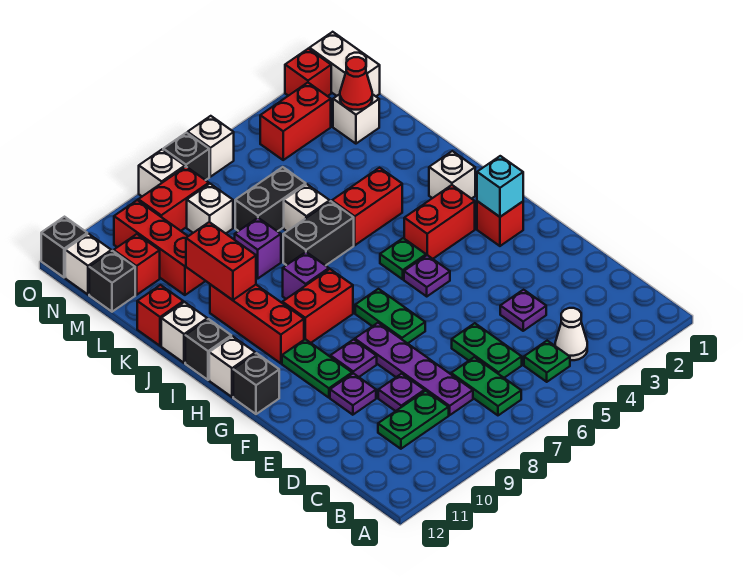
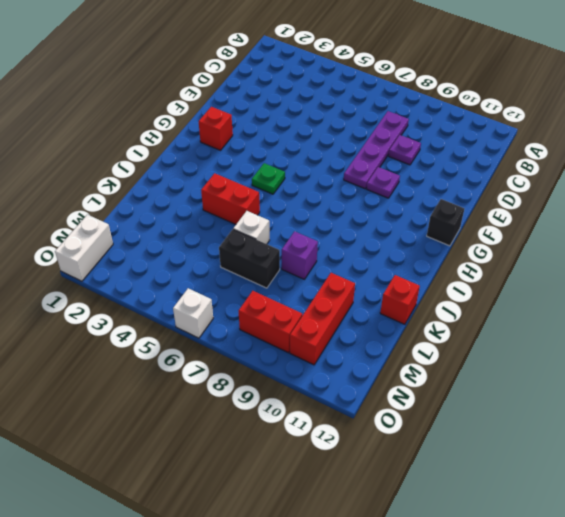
none -> white 1x1 cone [555,308,587,360]
none -> green 1x1 plate [524,341,570,382]
none -> green 1x2 plate [451,357,521,415]
none -> green 1x2 plate [452,323,522,378]

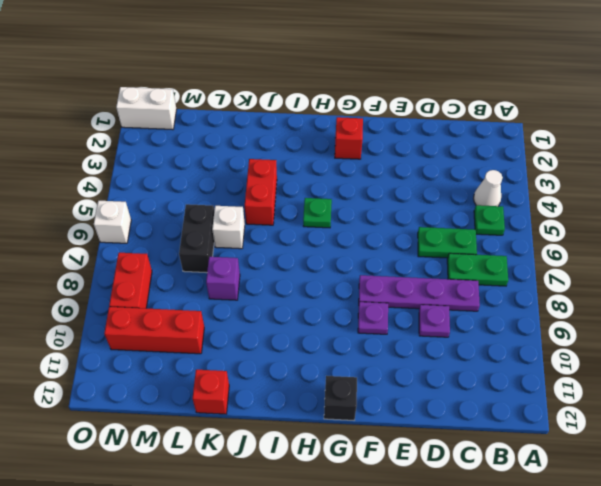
none -> green 1x2 plate [378,391,449,449]
none -> purple 1x1 plate [500,290,546,331]
none -> purple 1x1 plate [330,373,376,415]
none -> green 1x2 plate [355,289,425,343]

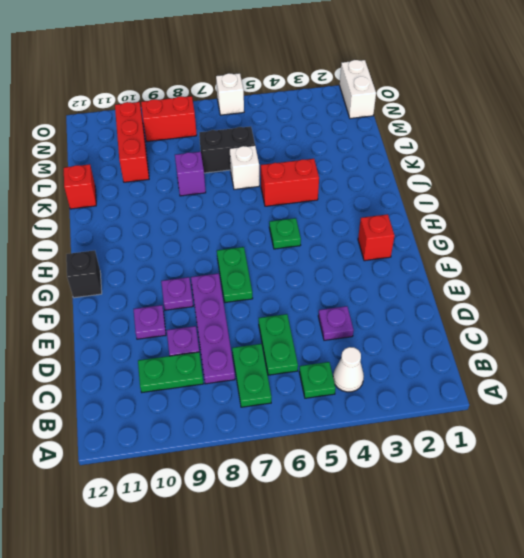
none -> green 1x2 plate [282,339,352,398]
none -> purple 1x1 plate [404,255,450,296]
none -> red 1x2 brick [404,185,475,259]
none -> red 1x2 brick [282,269,353,343]

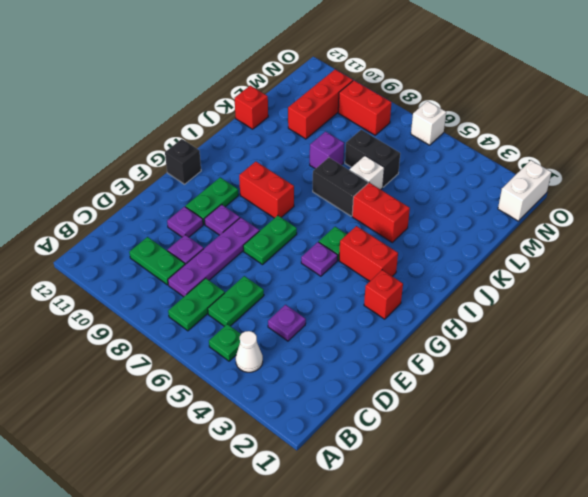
none -> red 1x3 brick [210,285,304,363]
none -> white 1x1 brick [209,336,255,397]
none -> white 1x1 brick [429,151,475,199]
none -> purple 1x1 brick [283,252,329,299]

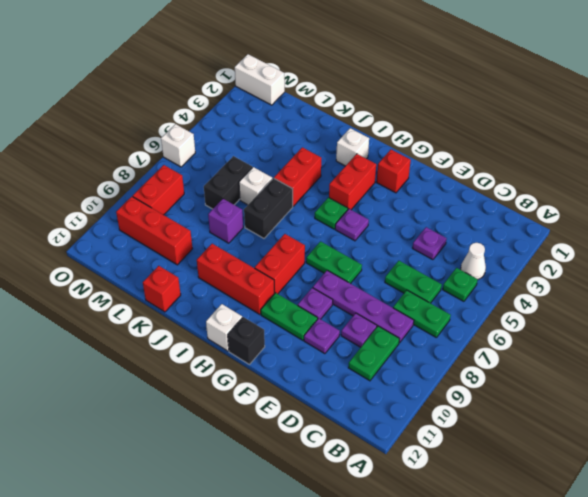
none -> purple 1x1 brick [283,252,329,299]
none -> black 1x1 brick [185,319,231,380]
none -> white 1x1 brick [161,302,207,363]
none -> white 1x1 brick [333,94,379,144]

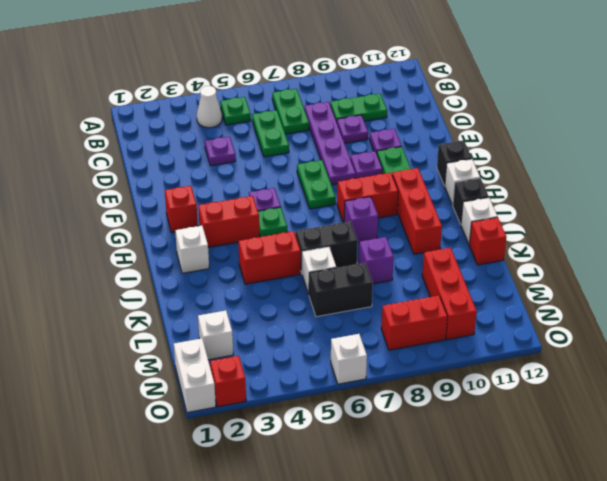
none -> white 1x1 brick [187,184,233,233]
none -> red 1x1 brick [114,234,160,295]
none -> black 1x1 brick [89,251,135,312]
none -> red 1x2 brick [260,83,331,160]

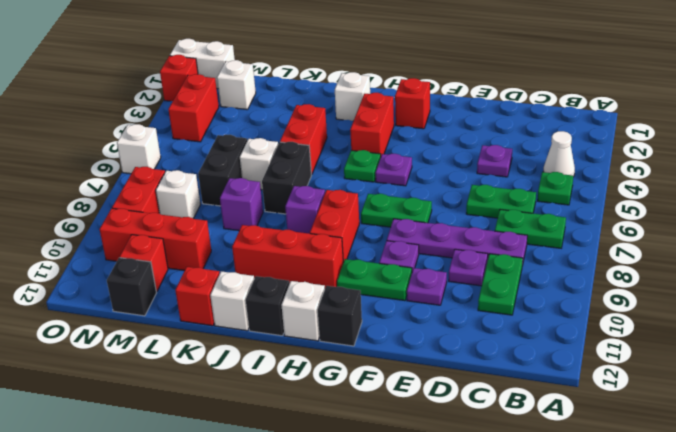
none -> white 1x1 brick [65,234,111,295]
none -> black 1x1 brick [163,133,209,180]
none -> white 1x1 brick [139,150,185,196]
none -> black 1x1 brick [41,217,87,278]

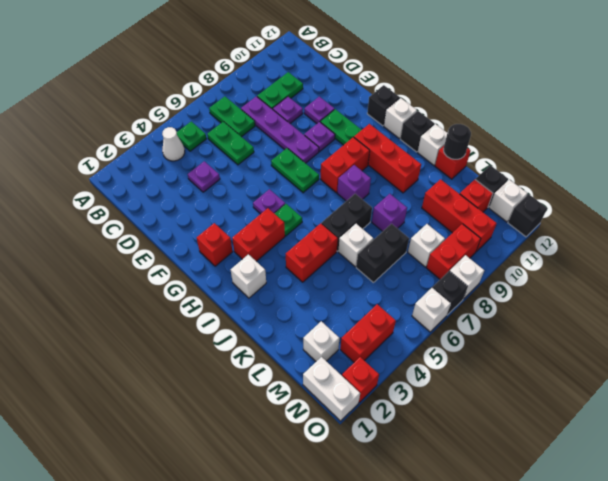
black 1x1 round brick [444,124,471,159] -> none
none -> cyan 1x1 brick [477,156,523,217]
none -> red 1x2 brick [186,222,256,300]
none -> red 1x1 cone [340,57,372,110]

